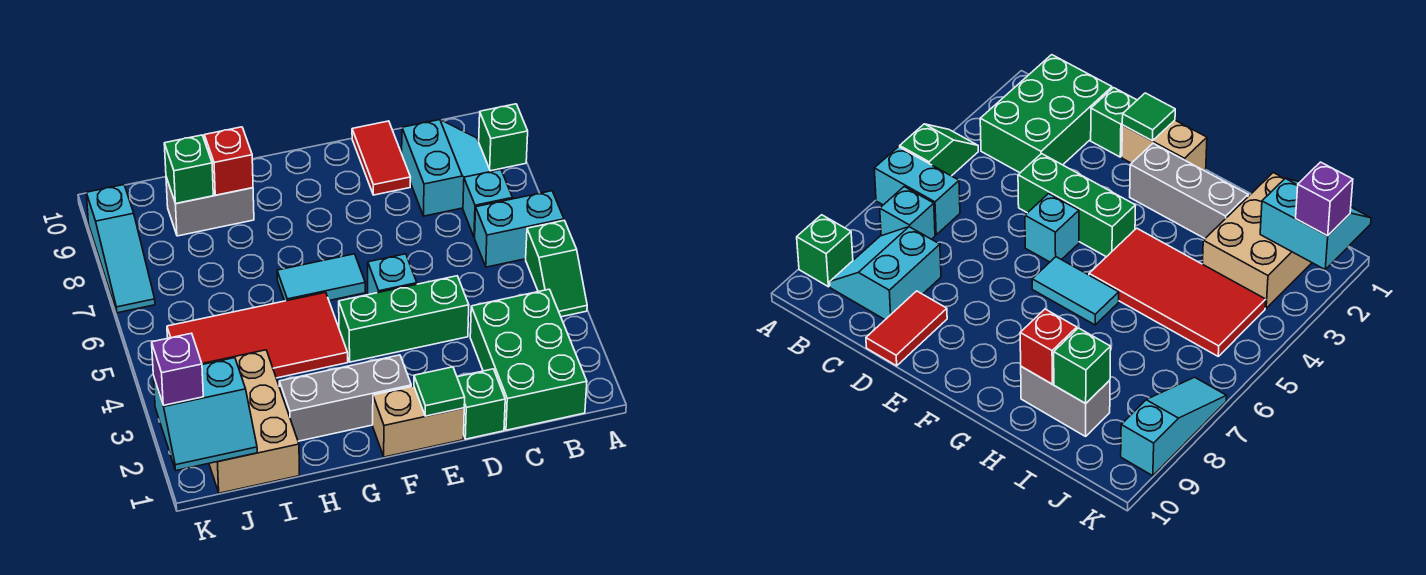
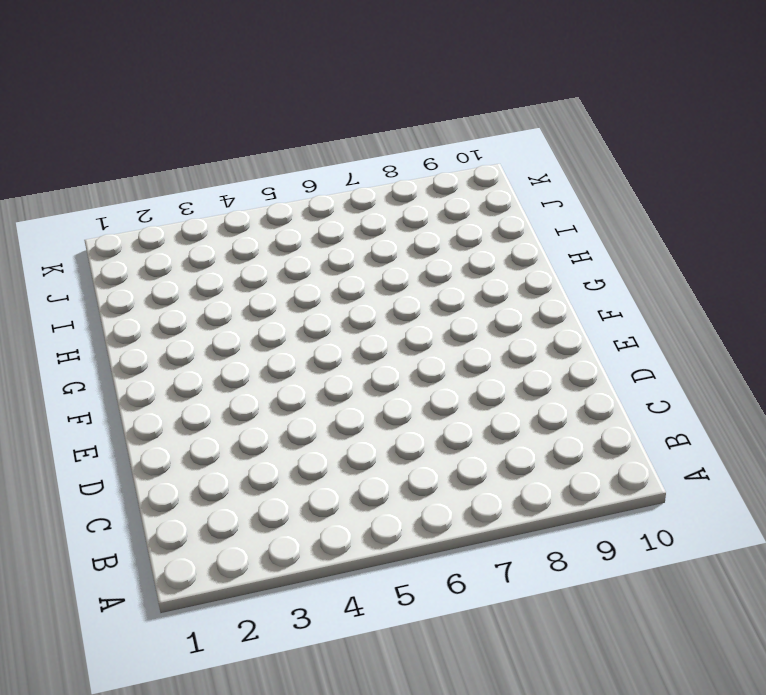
none -> green 1x2 slope [526,221,587,317]
none -> cyan 1x2 brick [475,191,564,267]
none -> green 1x1 brick [479,104,528,171]

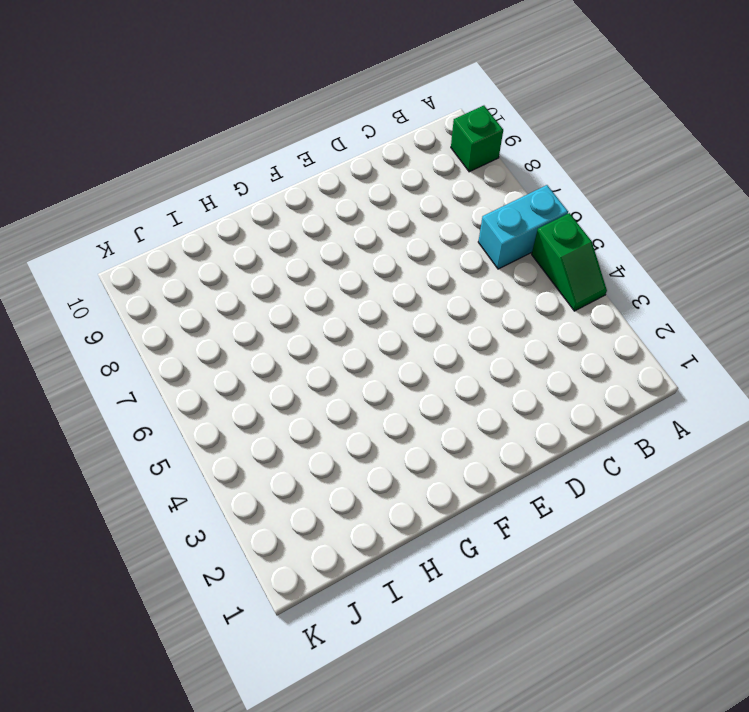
none -> green 2x3 brick [470,289,587,430]
none -> cyan 1x1 brick [463,170,512,237]
none -> cyan 2x2 slope [402,120,490,216]

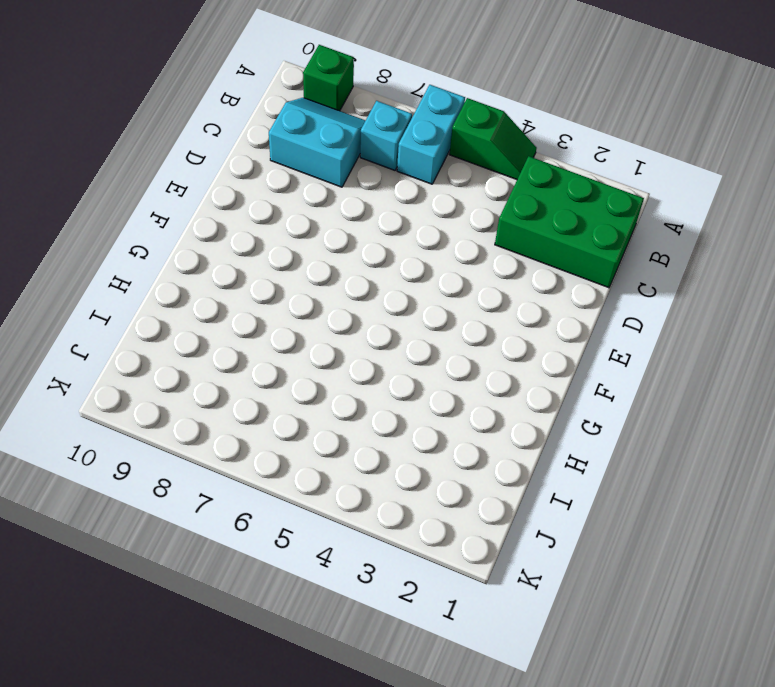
none -> green 1x1 brick [457,369,505,439]
none -> green 1x3 brick [339,276,469,362]
none -> red 1x2 tile [352,121,411,195]

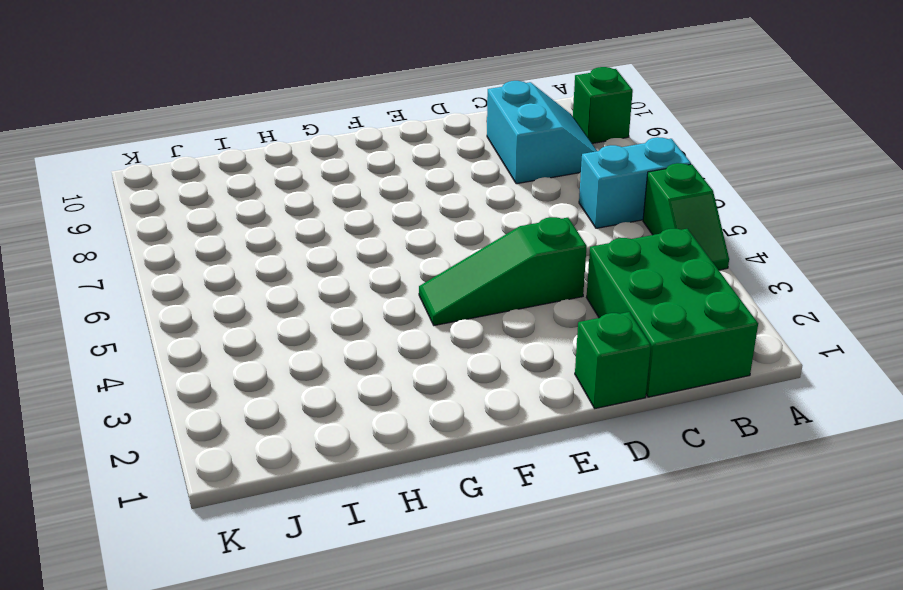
green 1x3 slope [419,217,587,326] -> green 1x3 brick [339,276,469,362]
none -> cyan 1x1 brick [463,170,512,237]
none -> red 1x2 tile [352,121,411,195]
none -> tan 1x2 brick [373,386,464,457]

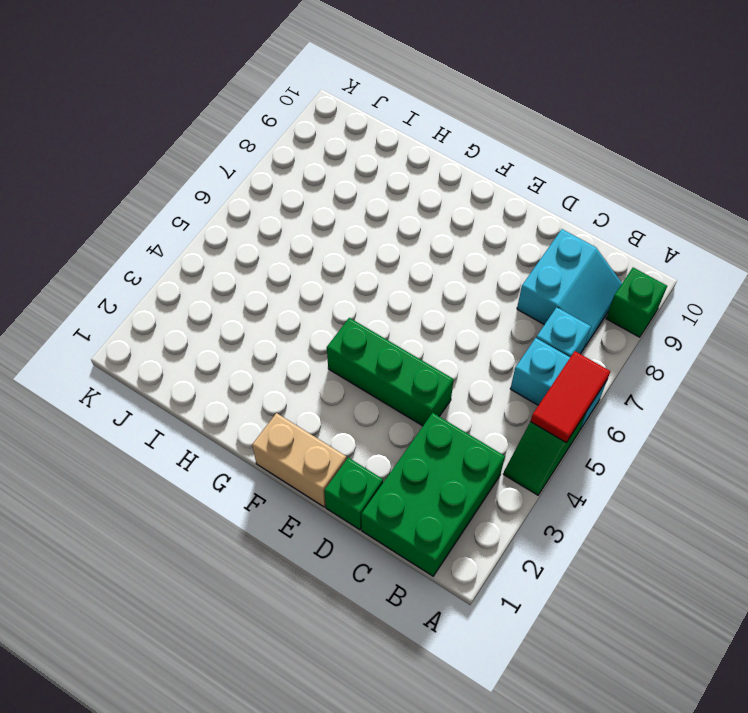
red 1x2 tile [530,351,610,443] -> red 1x2 tile moved to [352,121,411,195]
none -> cyan 1x1 brick [368,254,417,295]
none -> grey 1x3 brick [279,355,411,441]
none -> cyan 1x2 tile [277,254,365,301]

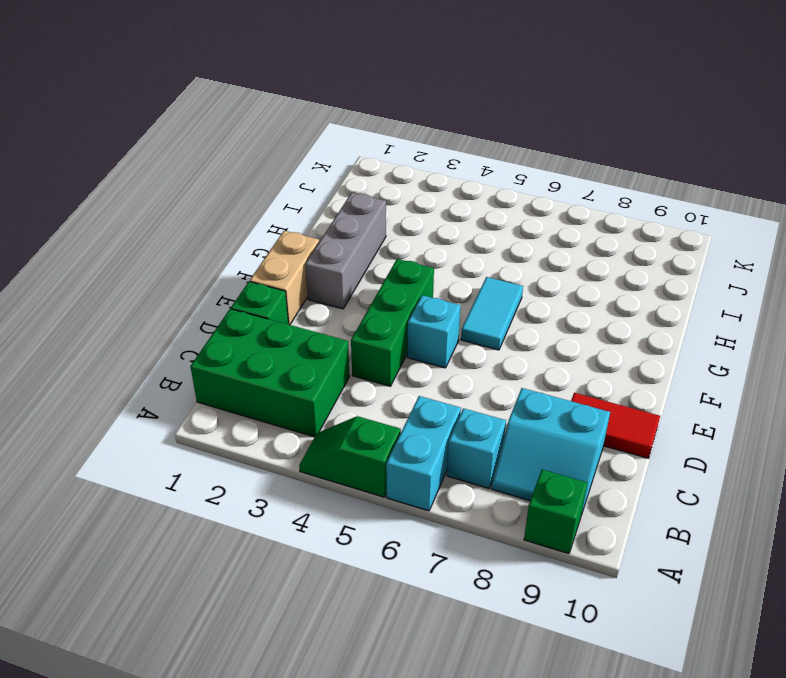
none -> red 2x4 tile [167,292,348,378]
none -> grey 1x2 brick [166,177,254,236]
none -> tan 2x3 brick [202,350,300,493]

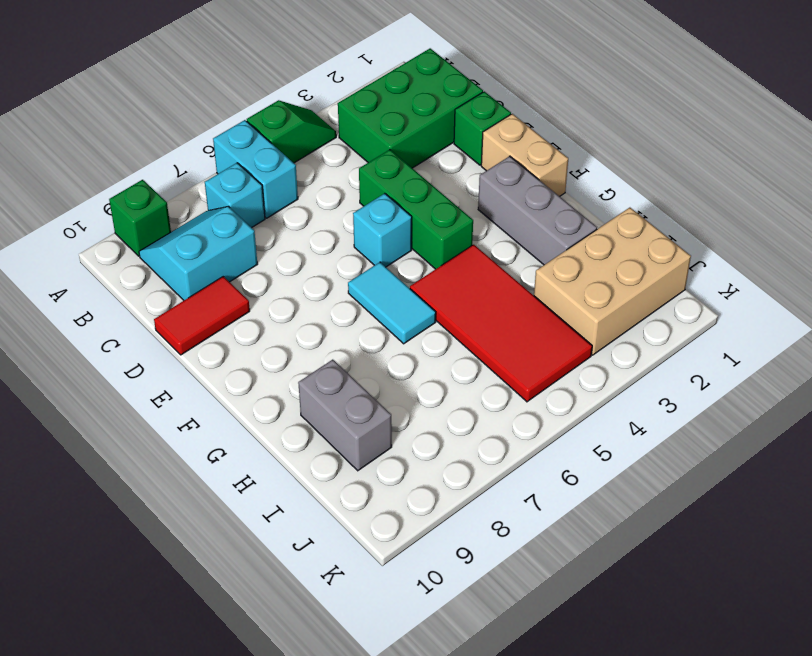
none -> cyan 1x3 slope [86,185,155,313]
none -> green 1x1 tile [414,367,465,416]
none -> red 1x1 brick [204,127,253,195]

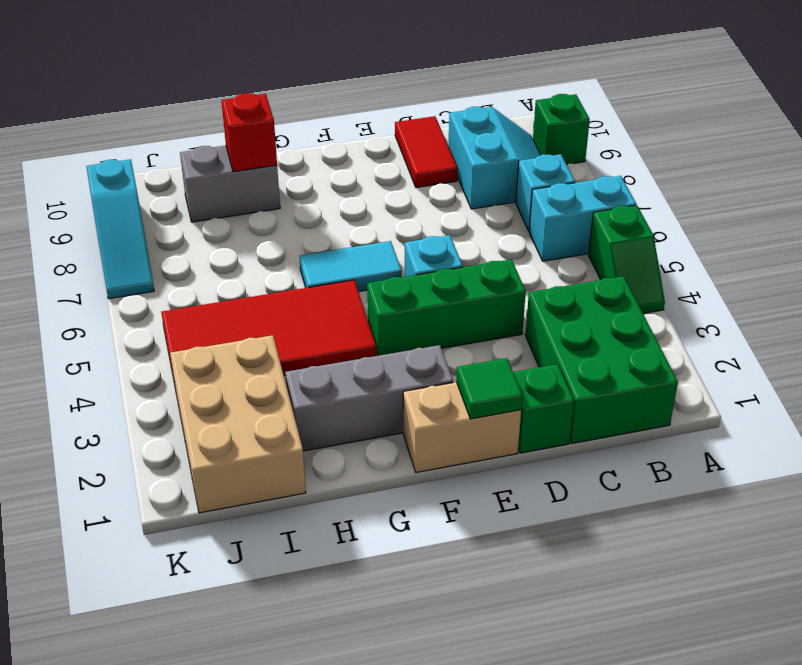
none -> green 1x1 brick [164,135,213,204]
none -> cyan 2x2 slope [153,358,257,470]
none -> purple 1x1 brick [152,333,203,405]

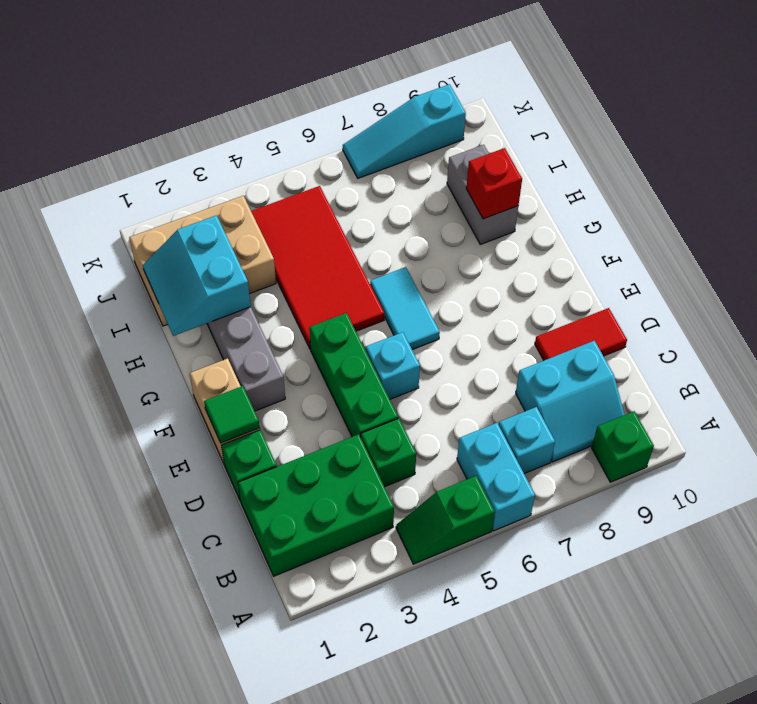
green 1x1 brick [361,418,416,487] -> green 1x1 brick moved to [164,135,213,204]
cyan 2x2 slope [143,215,251,336] -> cyan 2x2 slope moved to [153,358,257,470]
none -> purple 1x1 brick [152,333,203,405]

